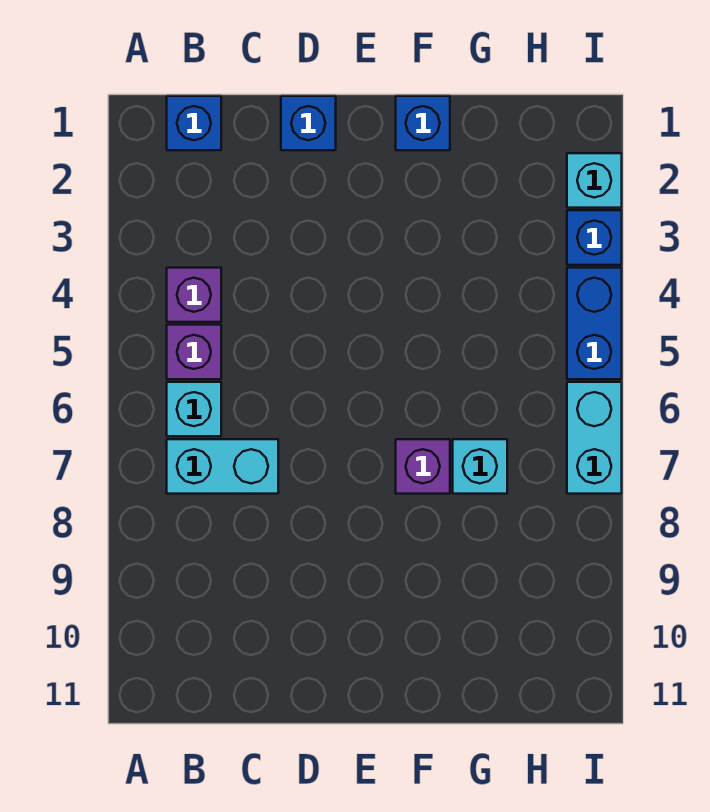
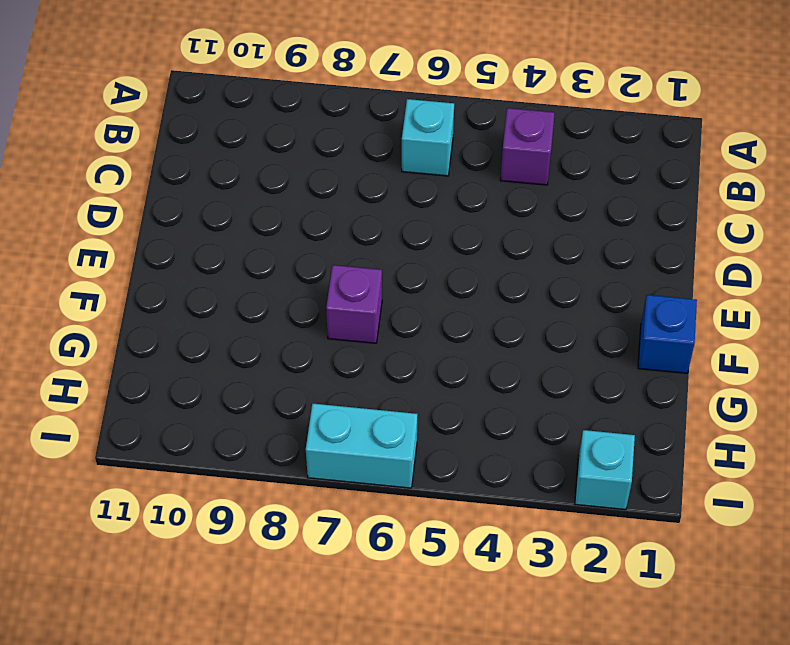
none -> blue 1x1 brick [167,96,221,150]
none -> purple 1x1 brick [167,325,221,379]
none -> cyan 1x2 brick [167,439,278,494]

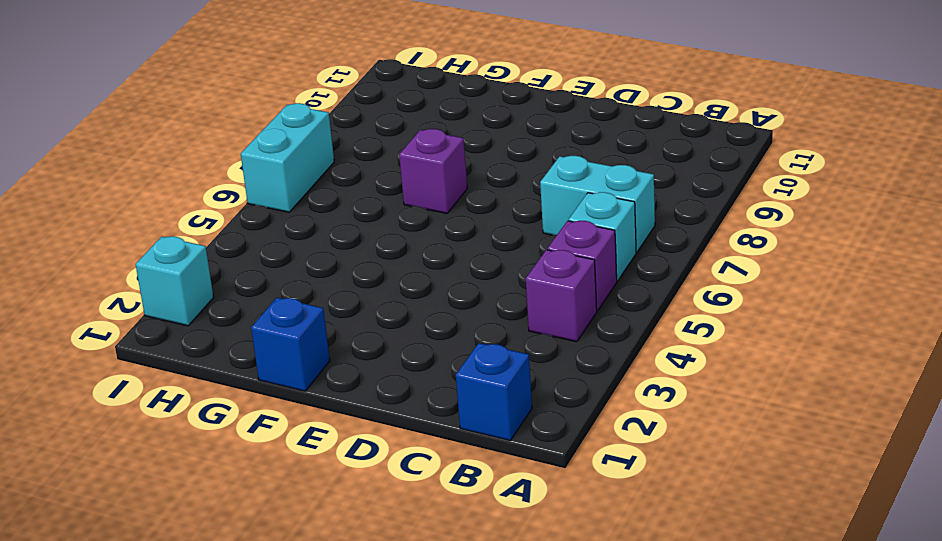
none -> blue 1x1 brick [281,96,336,150]
none -> cyan 1x1 brick [453,439,507,494]
none -> blue 1x1 brick [567,210,622,265]

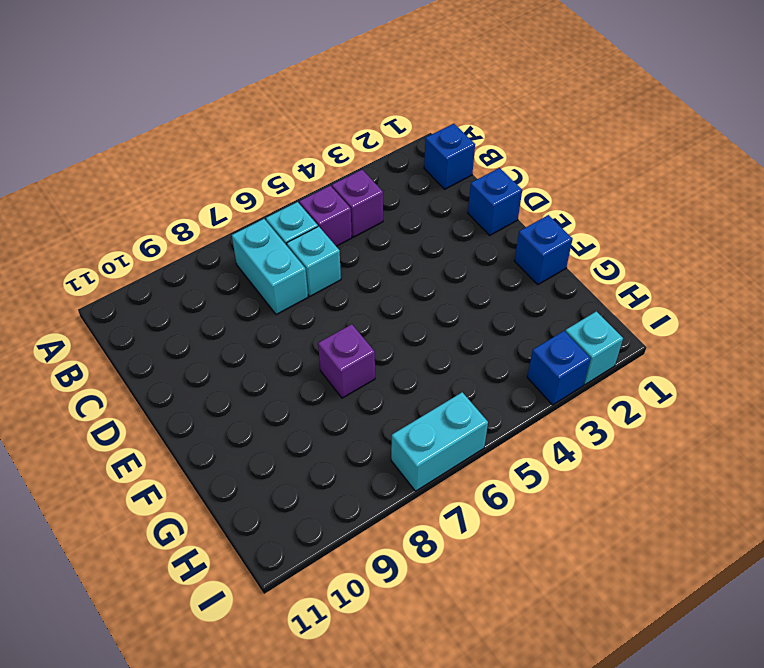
cyan 1x1 brick [287,226,341,296] -> cyan 1x1 brick moved to [453,439,507,494]
none -> blue 1x2 brick [567,268,622,379]

